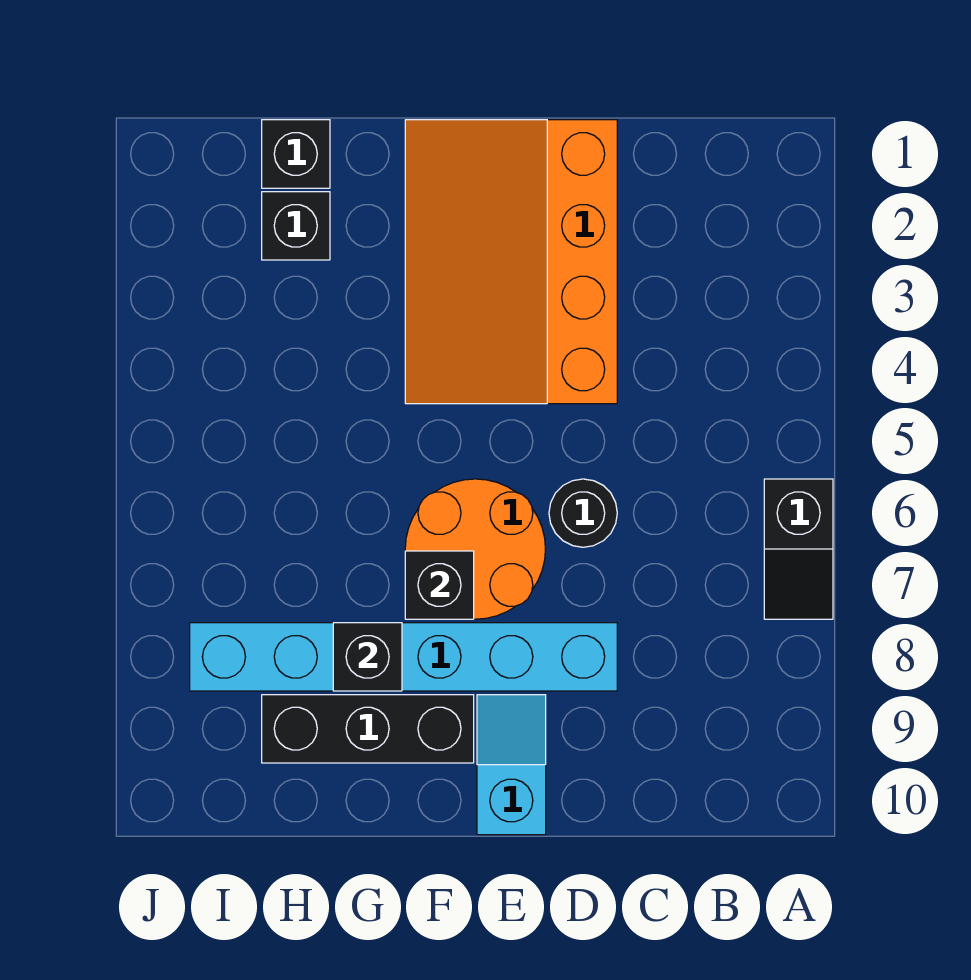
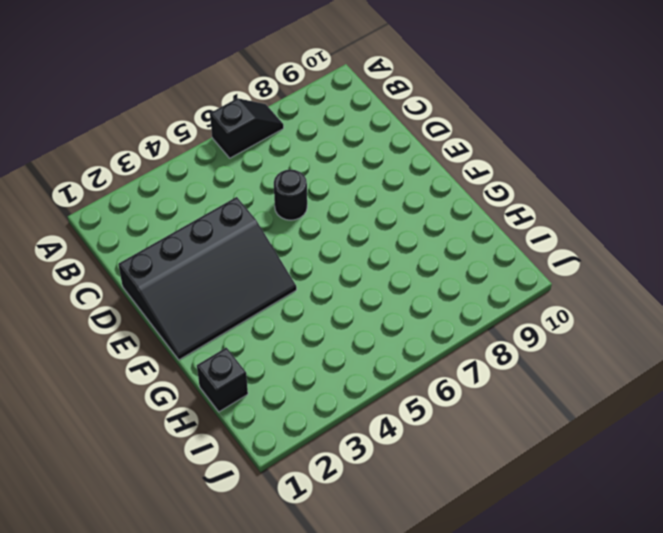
black 3x4 slope [118,197,297,360] -> orange 3x4 slope [405,120,617,404]
none -> cyan 1x6 brick [190,623,617,691]
none -> orange 2x2 round brick [405,479,545,619]

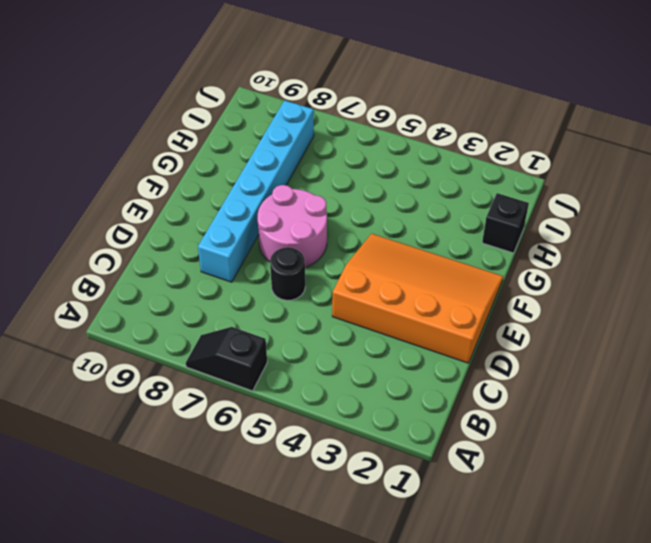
pink 2x2 round brick [257,185,327,267] -> orange 2x2 round brick [405,479,545,619]
none -> cyan 1x2 slope [477,695,546,835]
none -> black 1x3 brick [262,695,474,763]

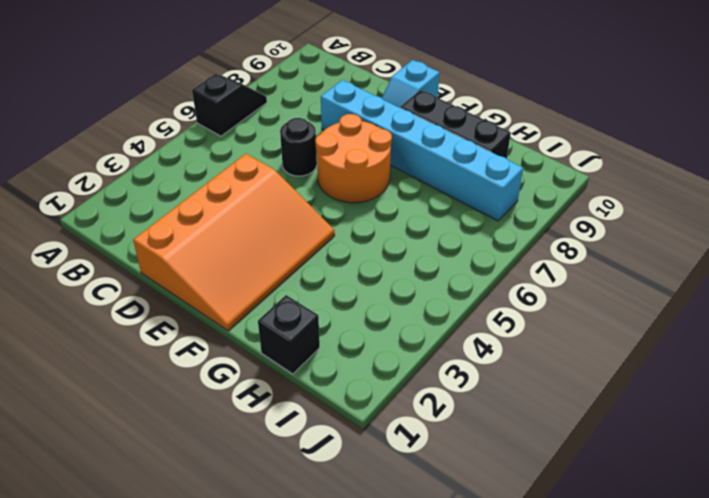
none -> black 1x1 brick [262,192,330,260]
none -> black 1x1 brick [405,551,474,619]

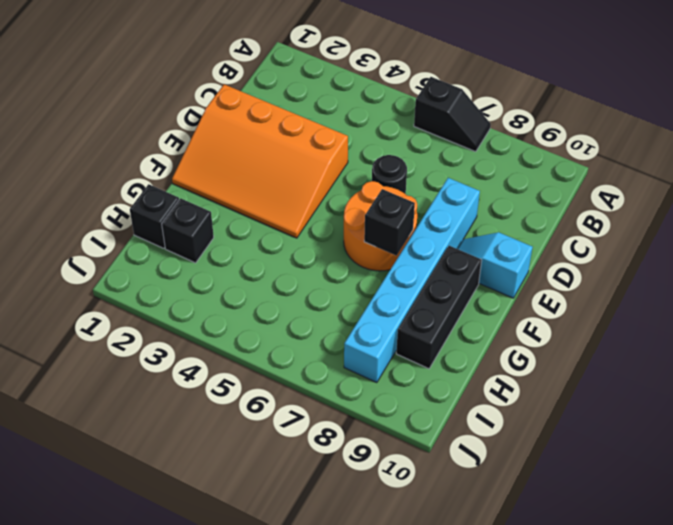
none -> black 1x1 brick [333,623,402,691]

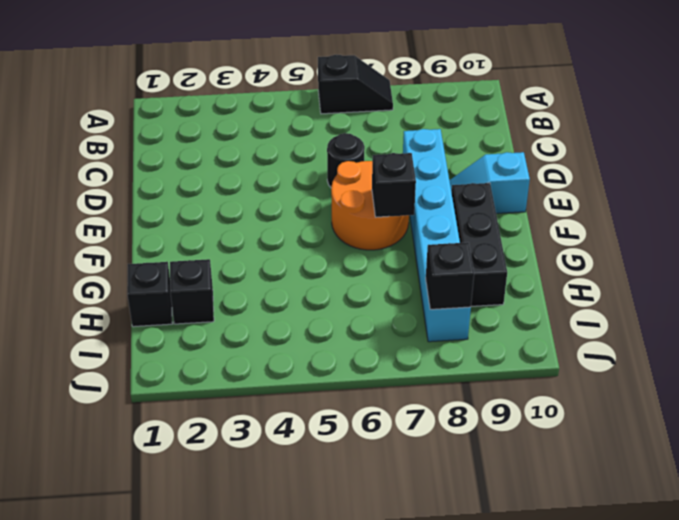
black 1x1 brick [426,242,474,309] -> black 1x1 brick moved to [333,623,402,691]
none -> orange 3x4 slope [405,120,617,404]

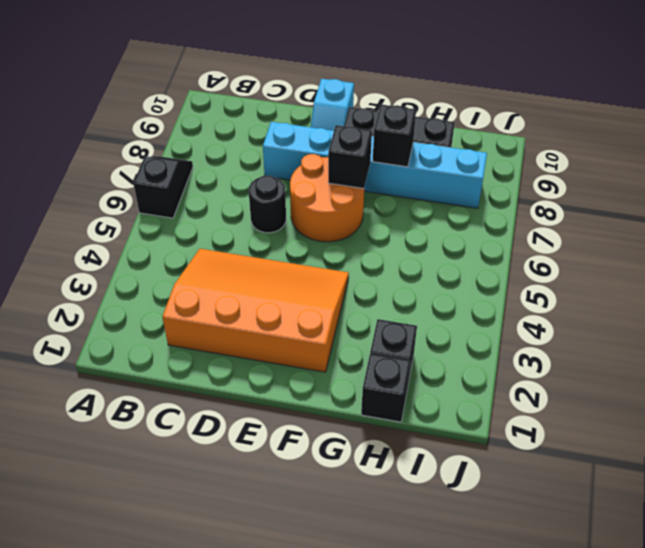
orange 3x4 slope [163,249,349,372] -> orange 3x4 slope turned to [405,120,617,404]

